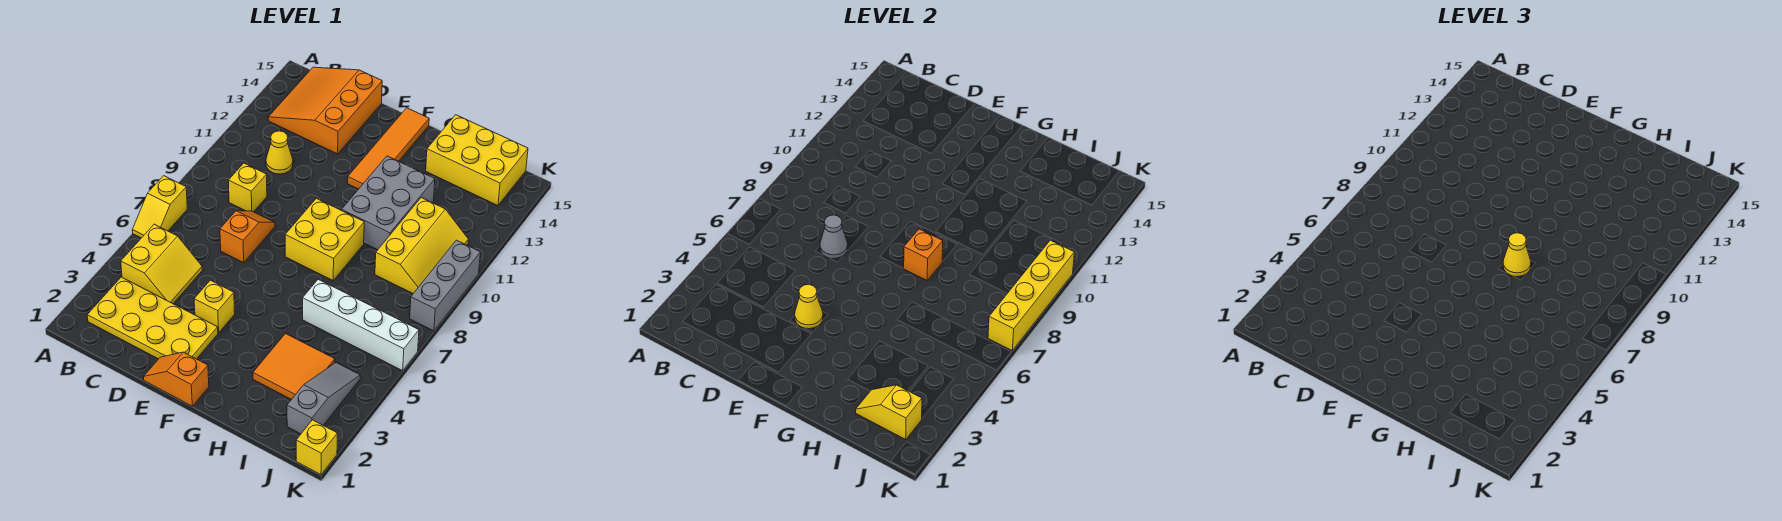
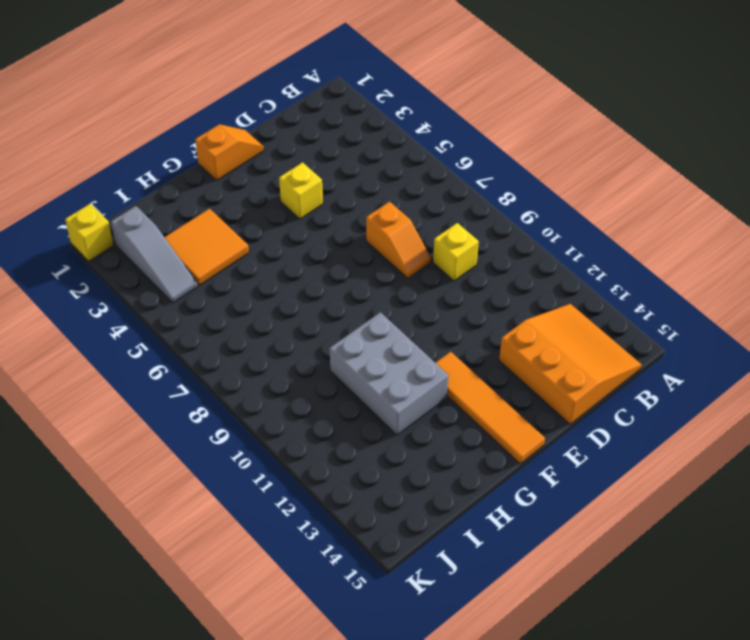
none -> yellow 1x2 slope [132,176,187,238]
none -> yellow 2x4 plate [87,277,218,359]
none -> yellow 2x2 slope [121,224,202,303]

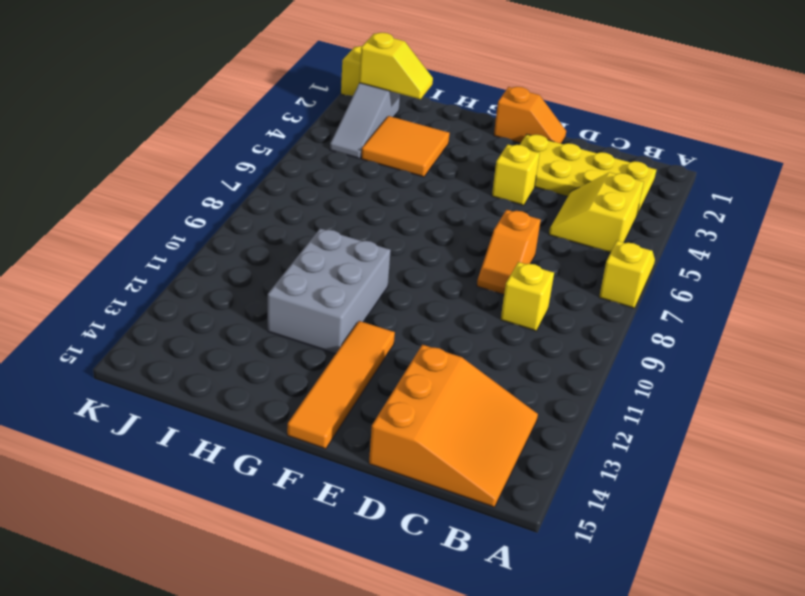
none -> yellow 1x1 cone [266,131,293,174]
none -> yellow 2x2 brick [285,198,364,280]
none -> white 1x4 brick [303,279,419,371]

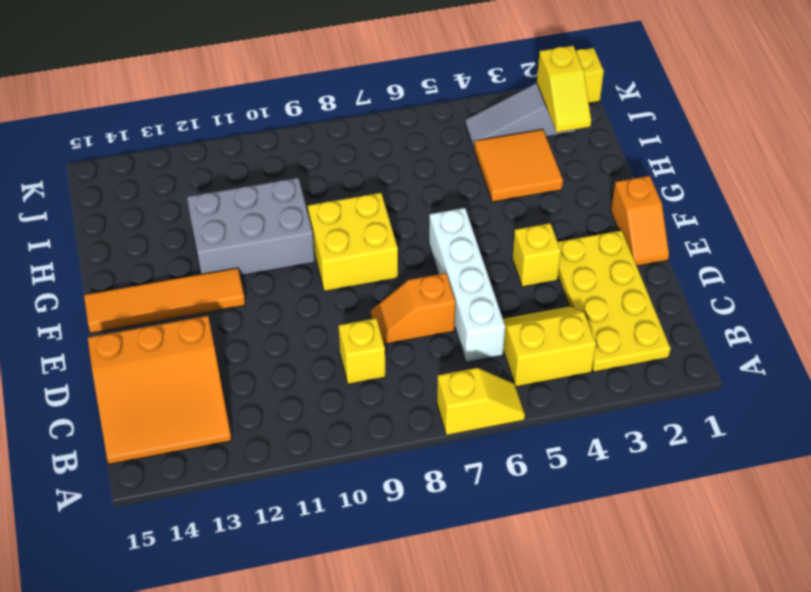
white 1x4 brick [429,208,505,362] -> white 1x4 brick moved to [303,279,419,371]
none -> yellow 1x1 cone [266,131,293,174]
none -> yellow 2x3 brick [426,115,528,206]
none -> yellow 2x3 slope [375,198,468,293]

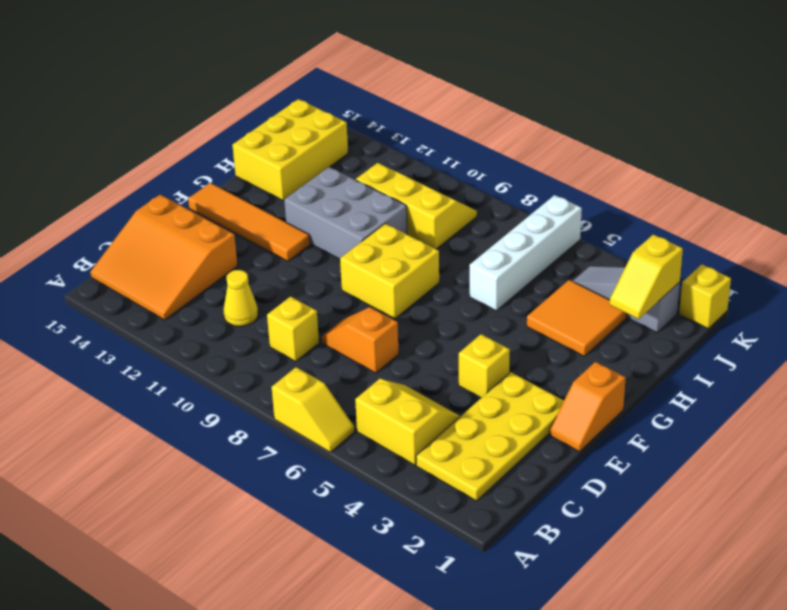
none -> grey 1x3 brick [410,240,480,331]
none -> grey 1x1 cone [820,215,848,259]
none -> yellow 1x1 cone [795,285,823,329]

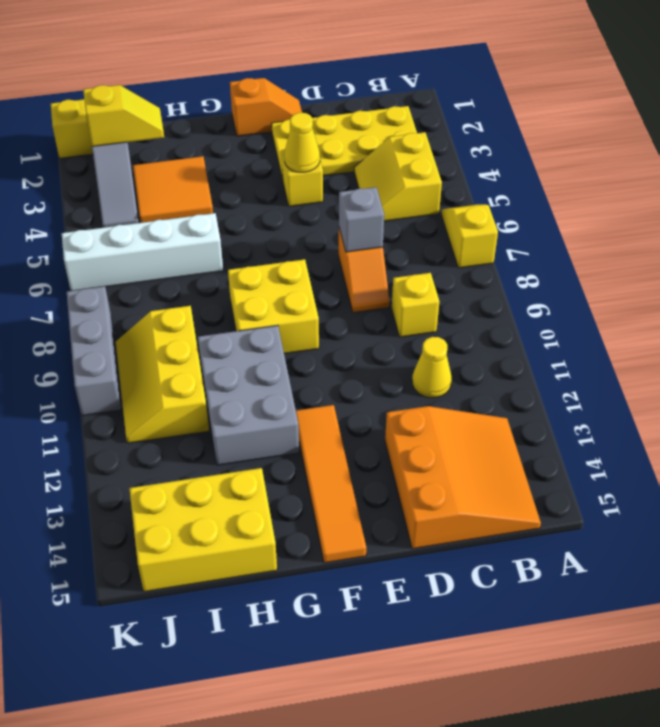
grey 1x1 brick [339,187,384,252] -> grey 1x1 cone [820,215,848,259]
none -> orange 1x1 brick [903,229,943,280]
none -> yellow 1x4 brick [988,240,1074,350]
none -> yellow 1x1 cone [1503,233,1531,277]

